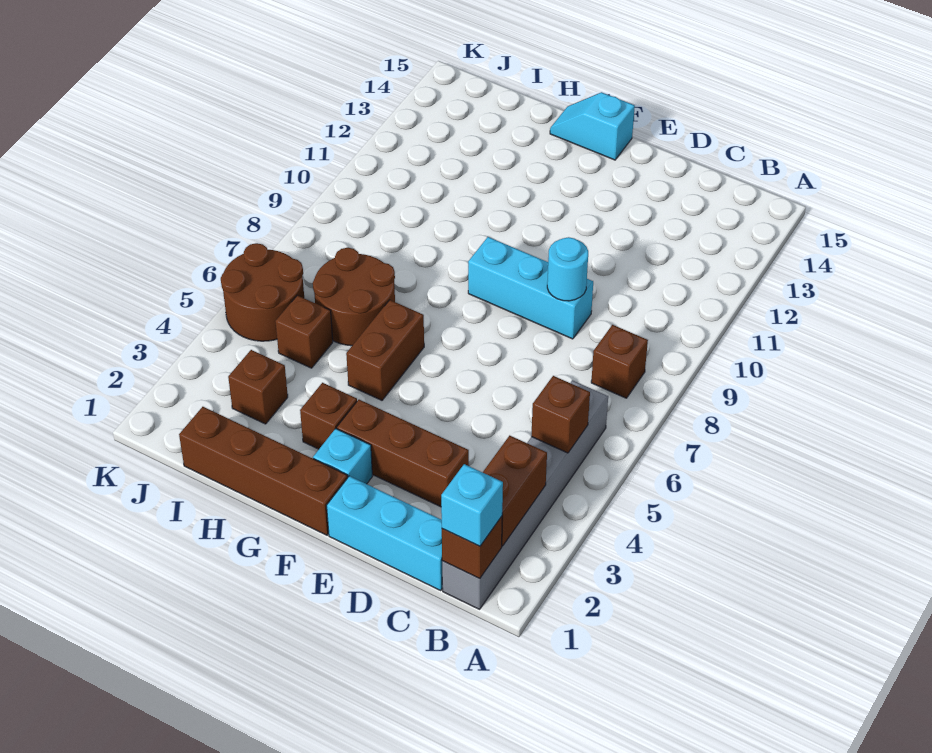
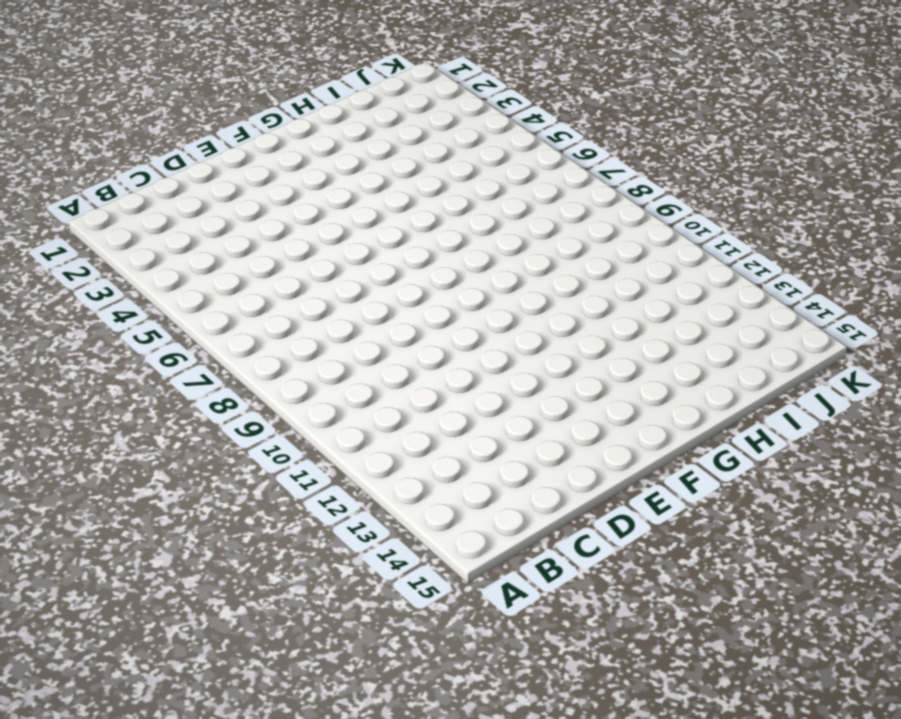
none -> grey 1x6 brick [442,380,608,609]
none -> brown 1x1 brick [591,325,648,398]
none -> cyan 1x3 brick [327,476,443,590]

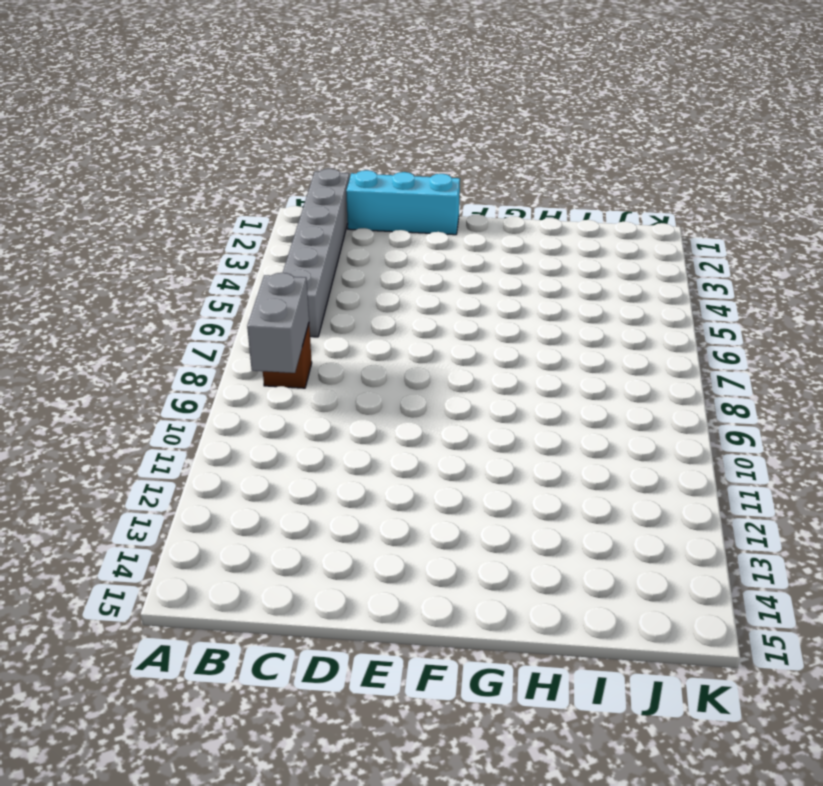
grey 1x2 brick [247,273,309,373] -> none
none -> brown 1x3 brick [337,400,469,507]
none -> cyan 1x3 brick [468,237,593,339]
none -> brown 1x4 brick [179,407,348,535]

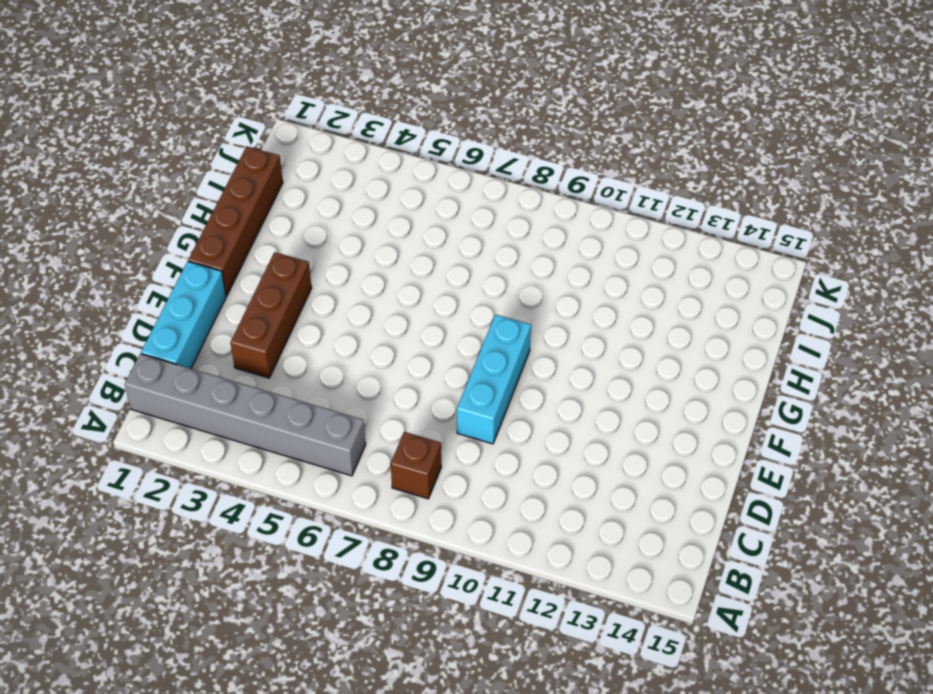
none -> cyan 1x1 brick [313,429,372,484]
none -> cyan 1x2 slope [550,92,635,160]
none -> brown 1x1 brick [300,383,357,449]

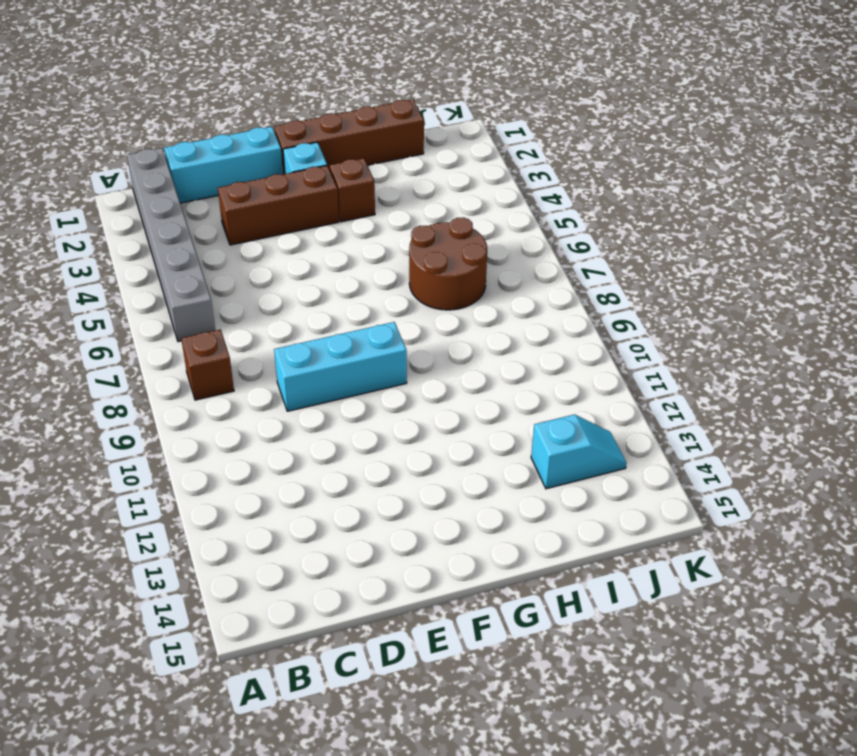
cyan 1x2 slope [531,414,626,489] -> cyan 1x2 slope moved to [550,92,635,160]
none -> brown 1x2 brick [346,300,424,400]
none -> brown 1x1 brick [228,350,288,424]
none -> brown 1x1 brick [275,295,333,368]

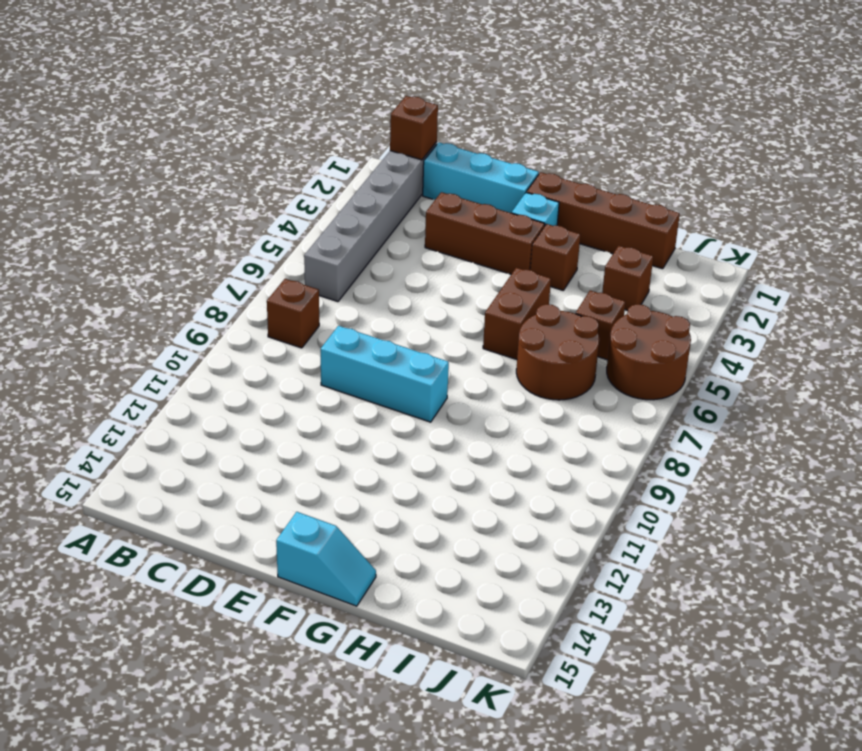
none -> brown 1x2 brick [483,436,547,546]
none -> brown 1x1 brick [531,376,590,453]
none -> cyan 1x1 round brick [547,237,588,301]

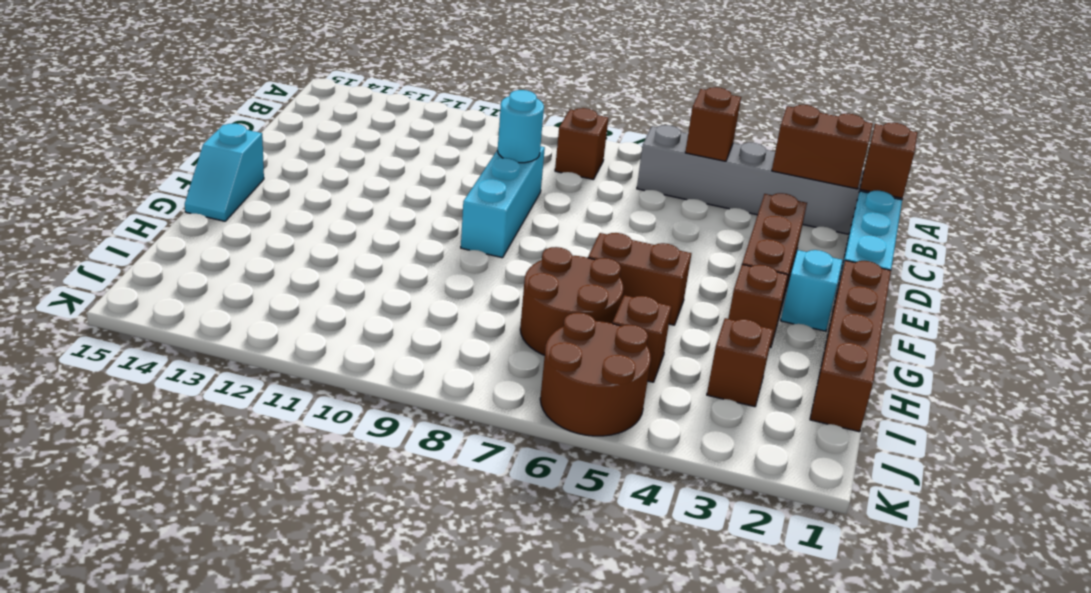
none -> cyan 1x1 brick [441,464,503,546]

